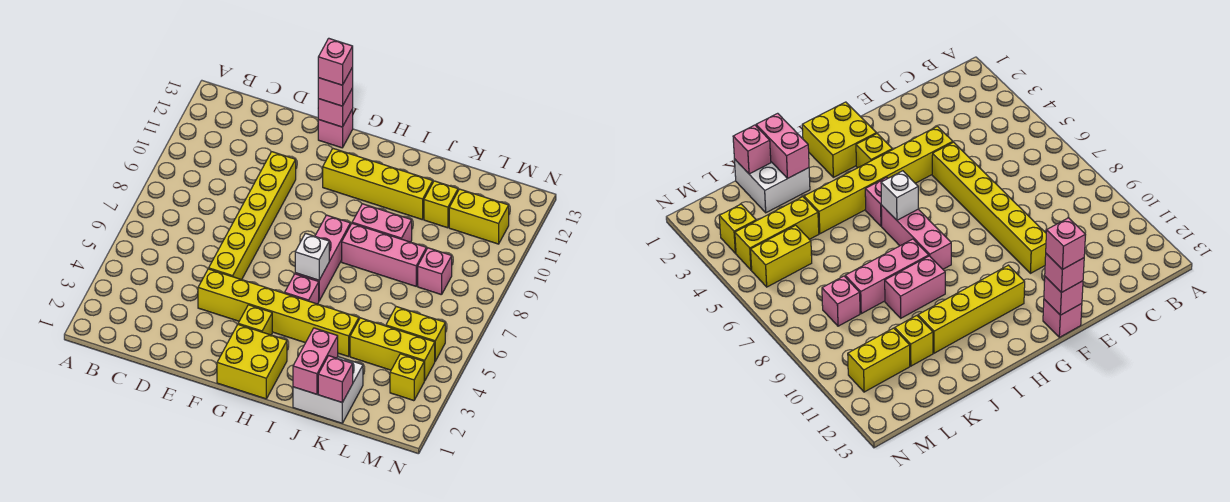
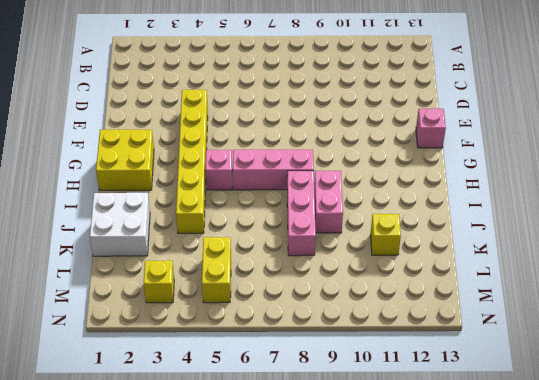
none -> yellow 1x6 brick [209,152,296,280]
none -> yellow 1x1 brick [238,305,272,335]
none -> yellow 1x4 brick [323,149,433,220]

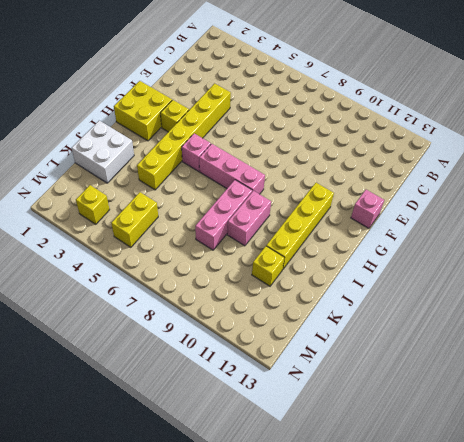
none -> yellow 1x6 brick [209,152,296,280]
none -> yellow 1x3 brick [350,318,435,381]
none -> pink 1x1 brick [418,248,452,295]

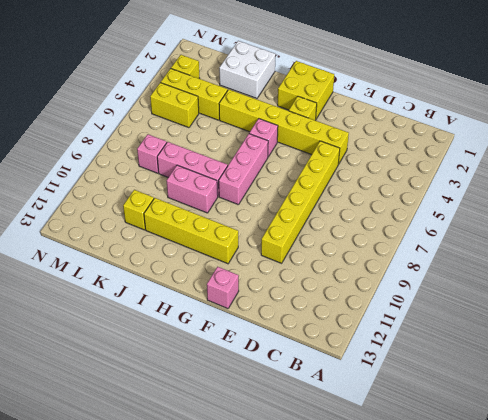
none -> yellow 1x2 brick [449,189,509,244]
none -> pink 1x1 brick [318,88,353,127]
none -> white 1x1 brick [295,233,329,280]

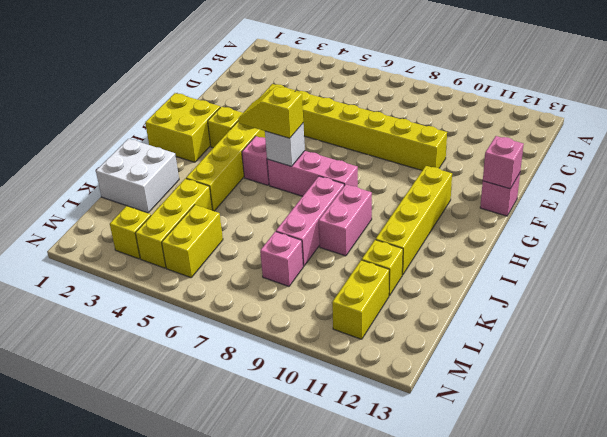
yellow 1x2 slope [238,86,303,138] -> none
none -> pink 1x2 brick [293,328,338,394]
none -> pink 1x1 brick [318,356,353,402]
none -> pink 1x1 brick [318,67,353,106]

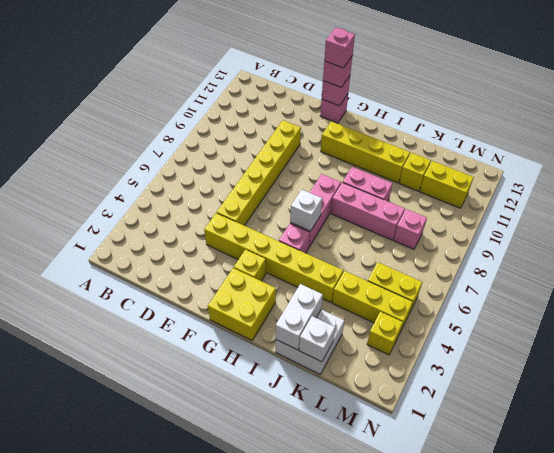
white 1x2 brick [276,284,323,350] -> pink 1x2 brick [293,328,338,394]
white 1x1 brick [299,316,335,362] -> pink 1x1 brick [318,356,353,402]

